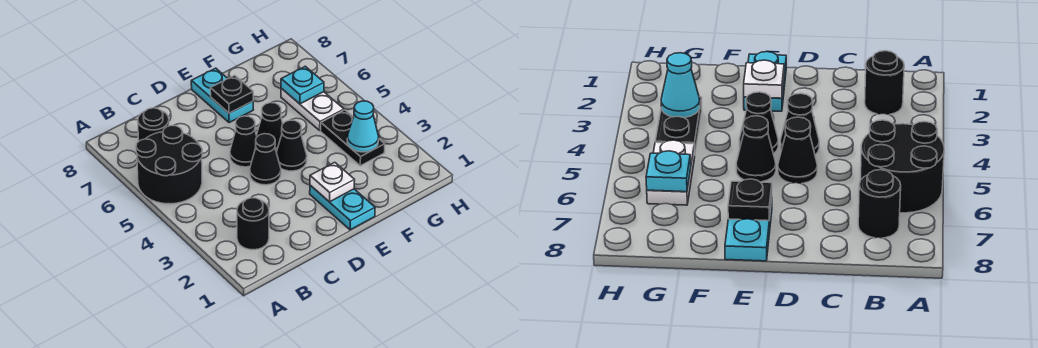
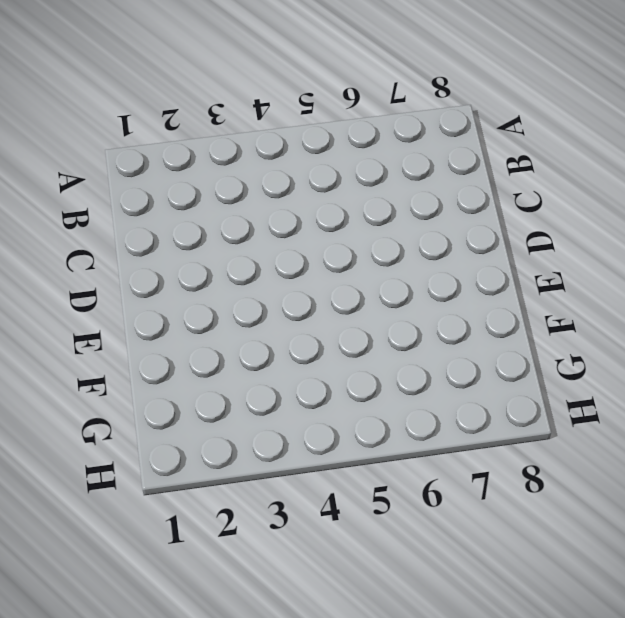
none -> black 2x2 round brick [136,125,202,204]
none -> black 1x1 round brick [237,198,269,250]
none -> black 1x1 round brick [138,108,169,141]

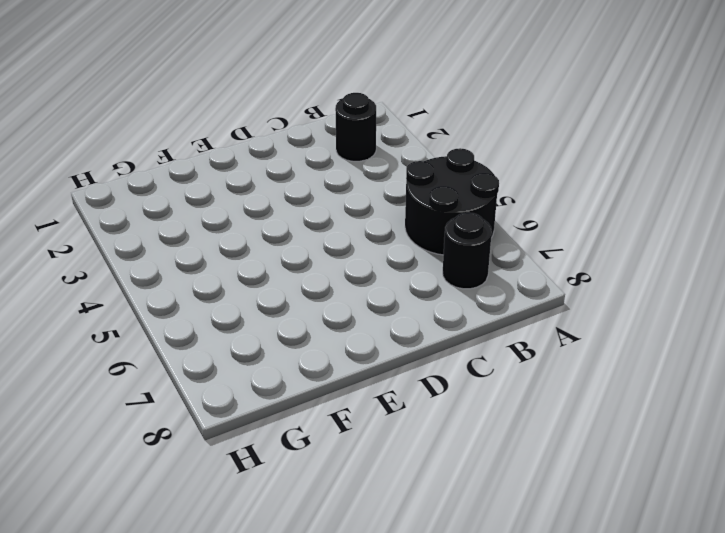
none -> black 1x1 cone [250,134,281,185]
none -> black 1x1 cone [230,116,257,167]
none -> cyan 1x2 plate [310,185,375,230]

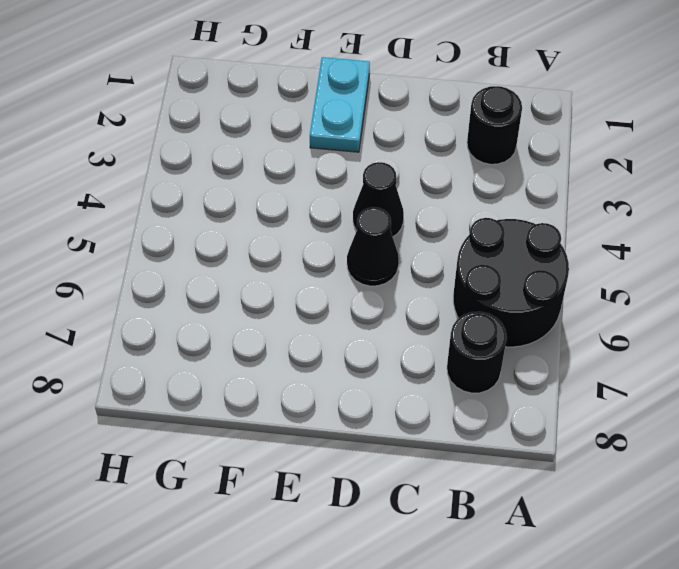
none -> black 1x1 cone [276,120,307,171]
none -> black 1x1 cone [256,103,283,152]
none -> cyan 1x2 plate [191,68,253,123]

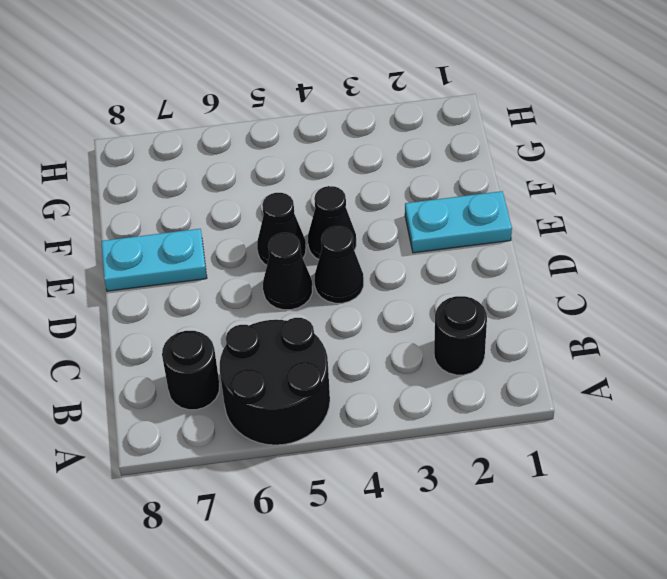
none -> black 1x2 plate [321,110,385,166]
none -> white 1x2 plate [281,88,344,130]
none -> white 1x1 plate [310,162,355,202]

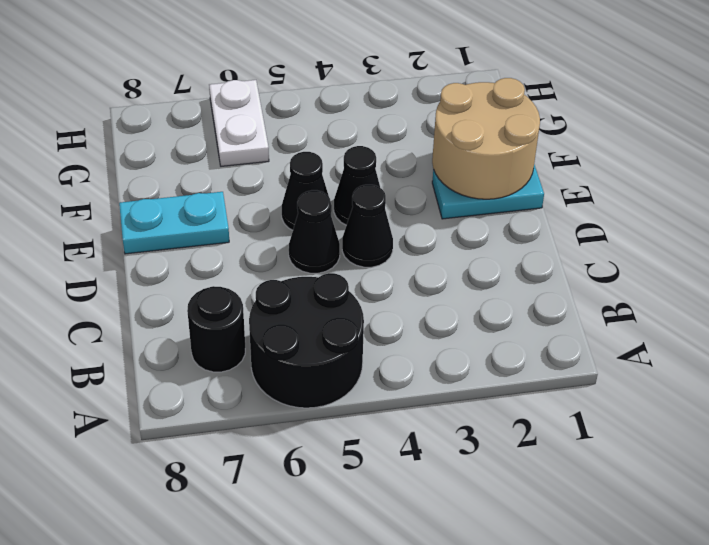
tan 2x2 round brick [432,78,540,199] -> white 1x1 plate [310,162,355,202]
white 1x2 plate [209,80,269,166] -> white 1x2 plate turned to [281,88,344,130]
none -> black 1x1 round brick [237,198,269,250]
none -> black 1x2 plate [321,110,385,166]
none -> black 1x1 plate [210,75,253,113]

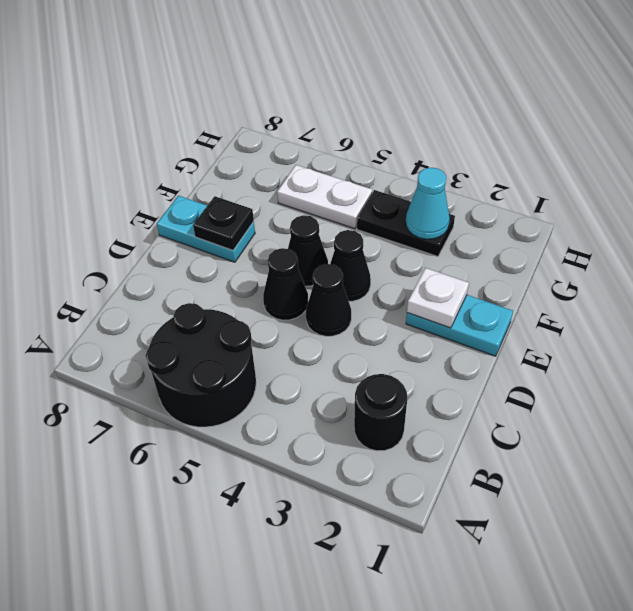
none -> black 1x1 round brick [138,108,169,141]
none -> cyan 1x1 plate [281,66,324,104]

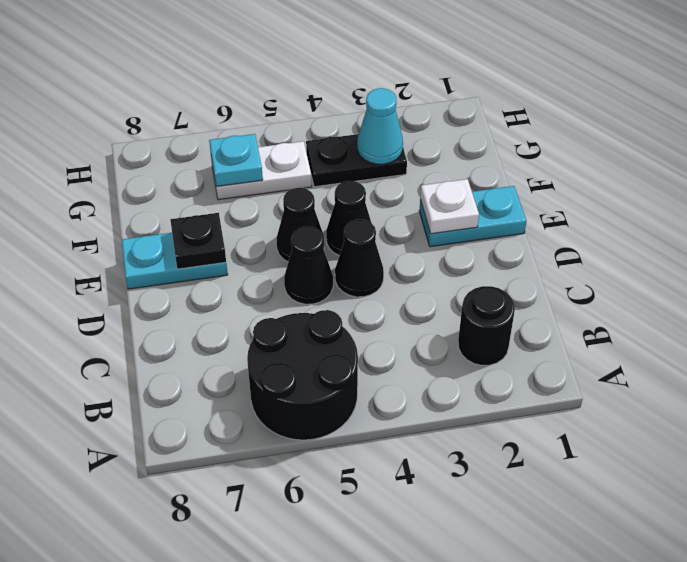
none -> black 1x1 round brick [138,108,169,141]

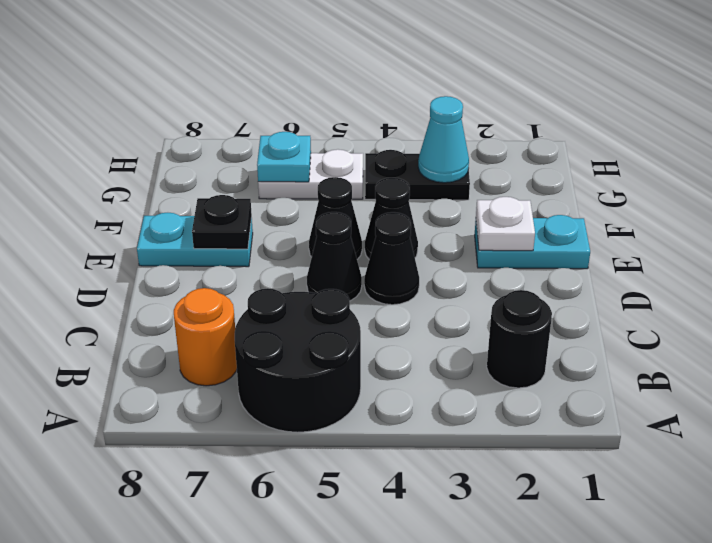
orange 1x1 round brick [174,288,237,386] -> black 1x1 round brick [138,108,169,141]

